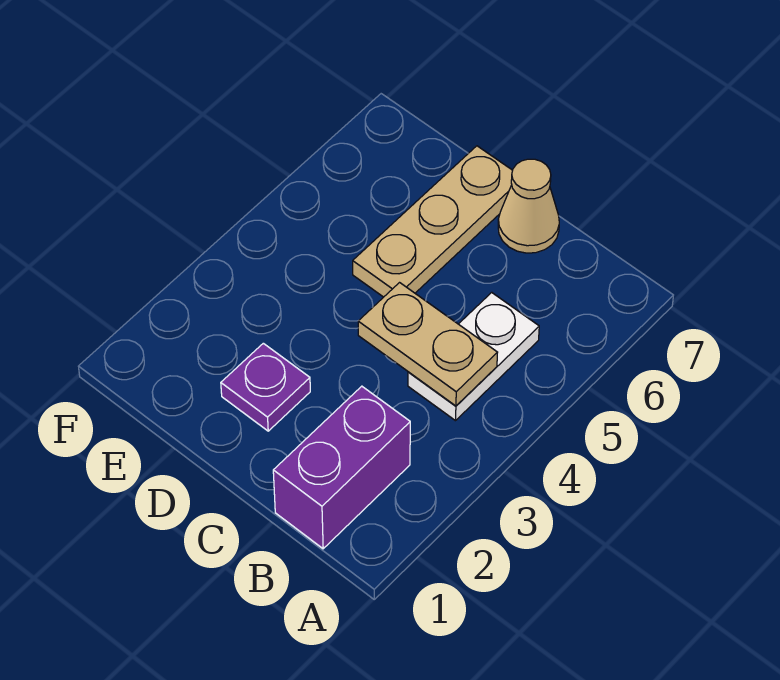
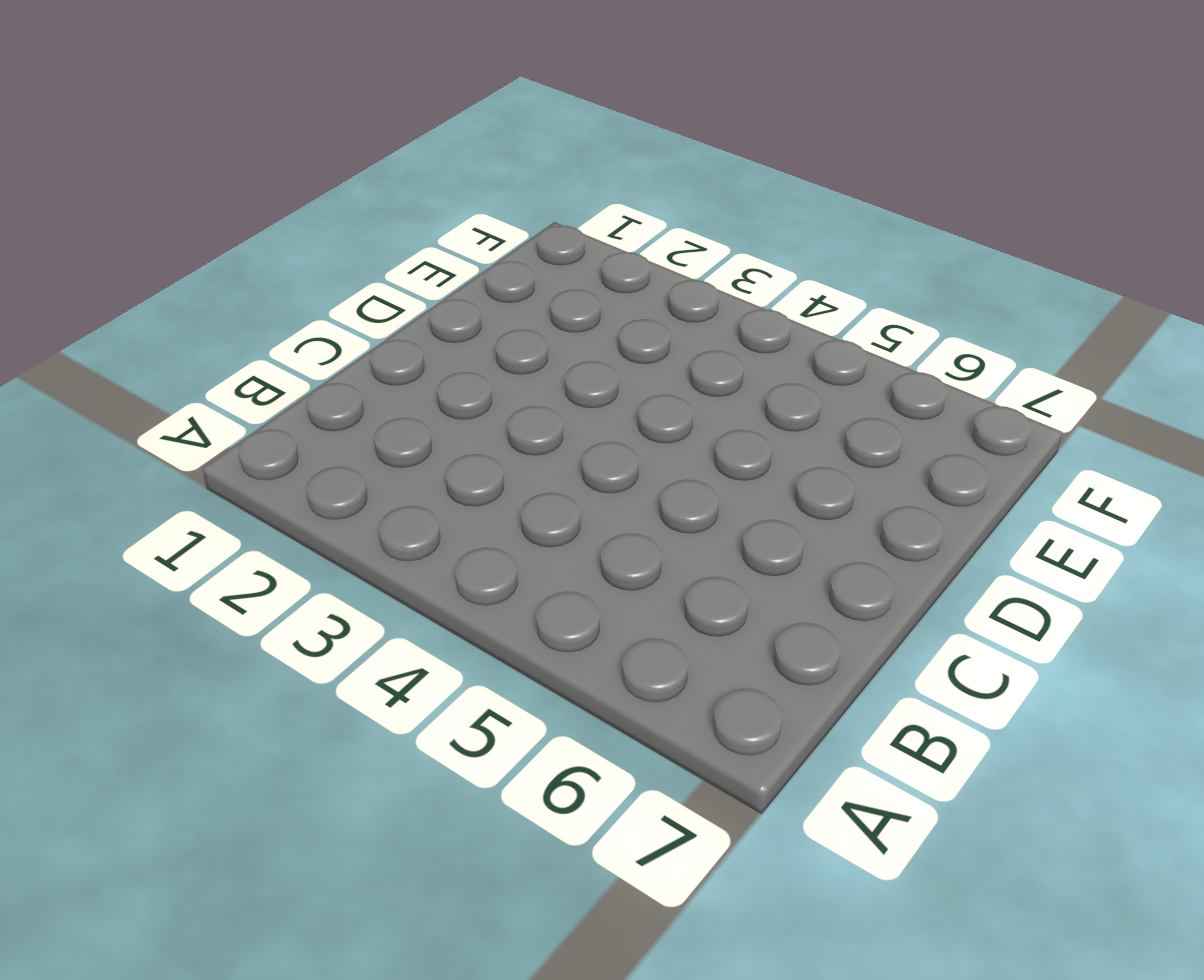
none -> purple 1x2 brick [273,386,410,549]
none -> white 1x2 plate [408,292,539,421]

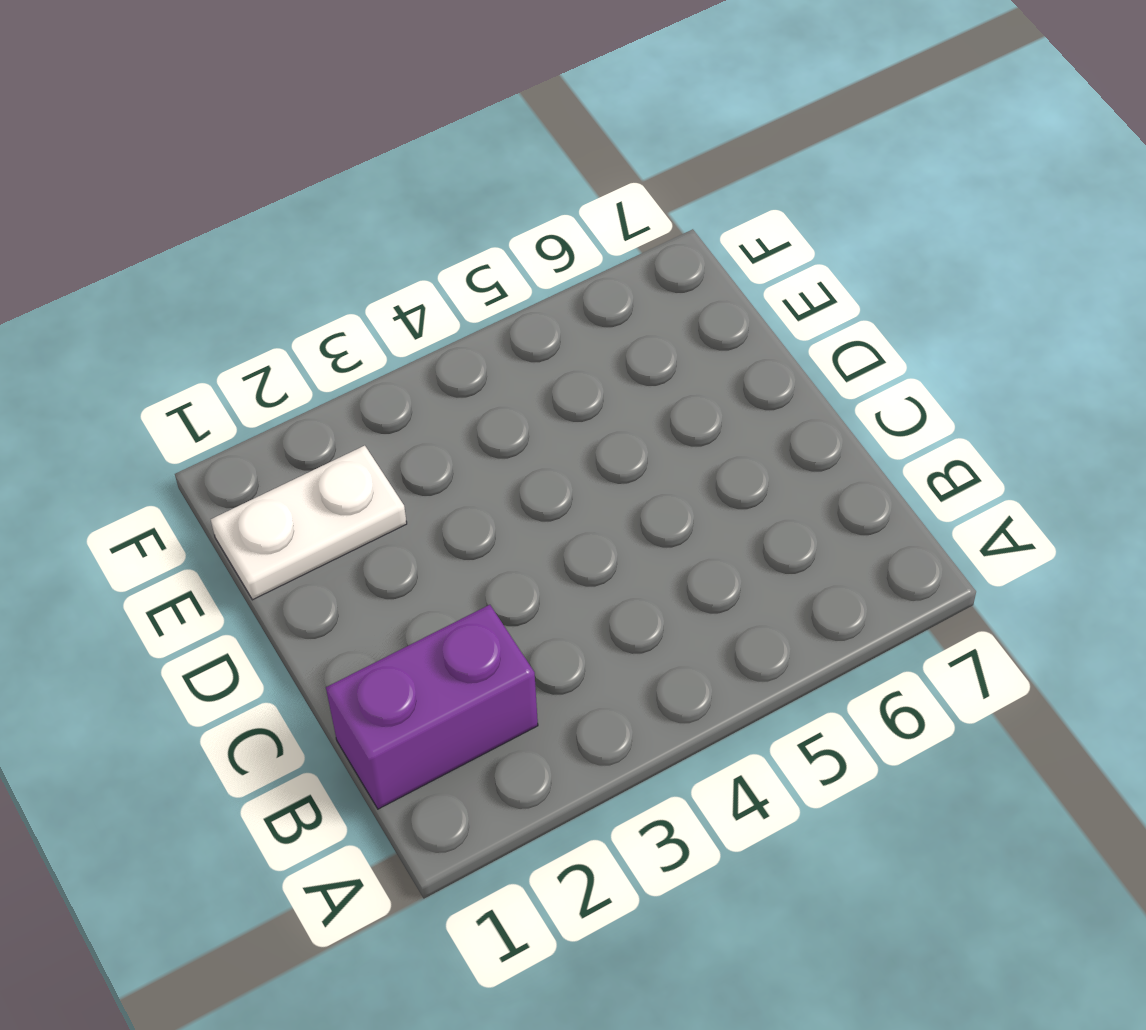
white 1x2 plate [211,446,407,600] -> white 1x2 plate moved to [408,292,539,421]
none -> tan 1x1 cone [498,159,559,253]
none -> purple 1x1 plate [221,343,310,431]

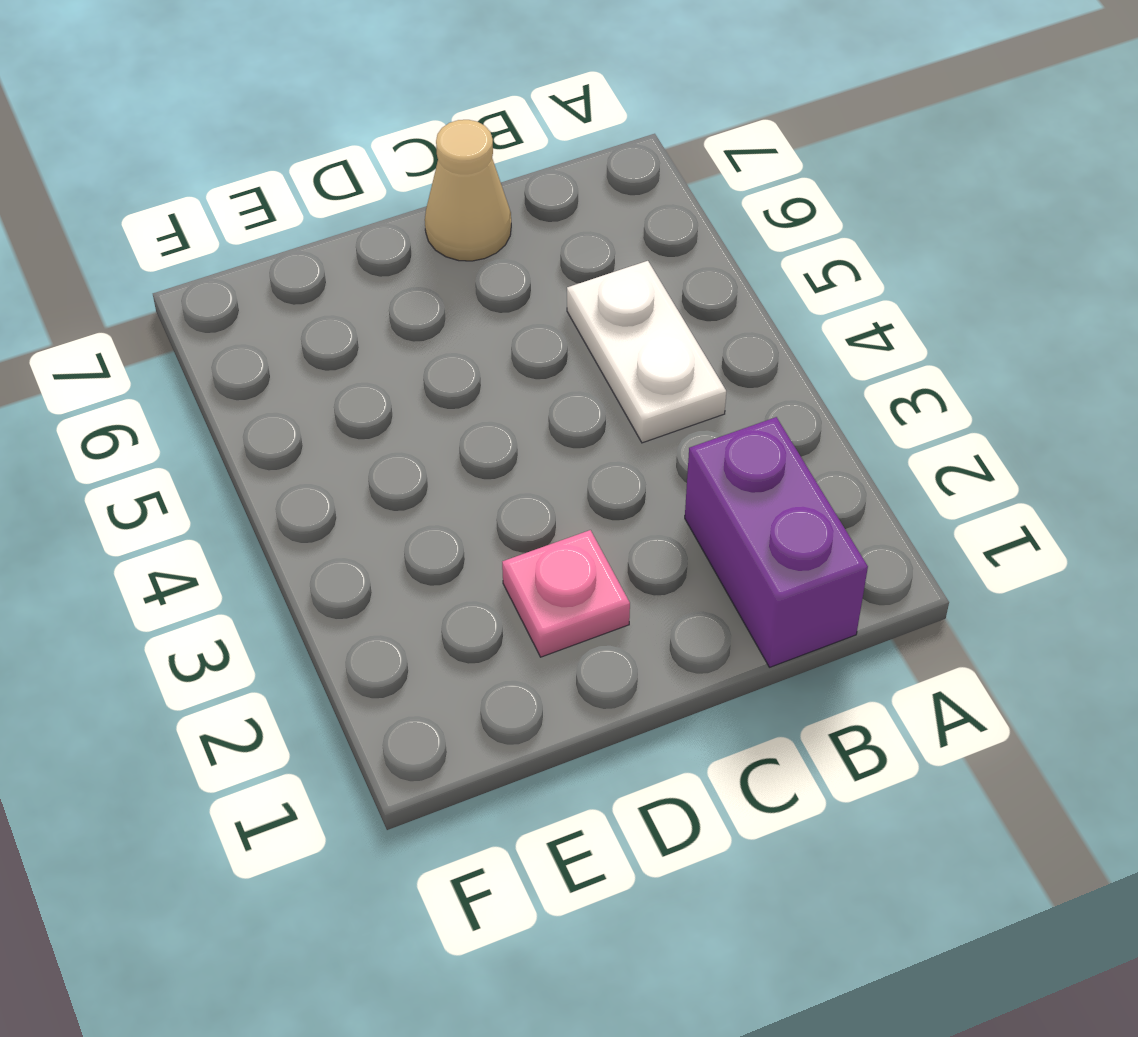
pink 1x1 plate [502,530,630,657] -> purple 1x1 plate [221,343,310,431]
none -> tan 1x3 plate [353,146,513,297]
none -> tan 1x2 plate [358,283,498,406]

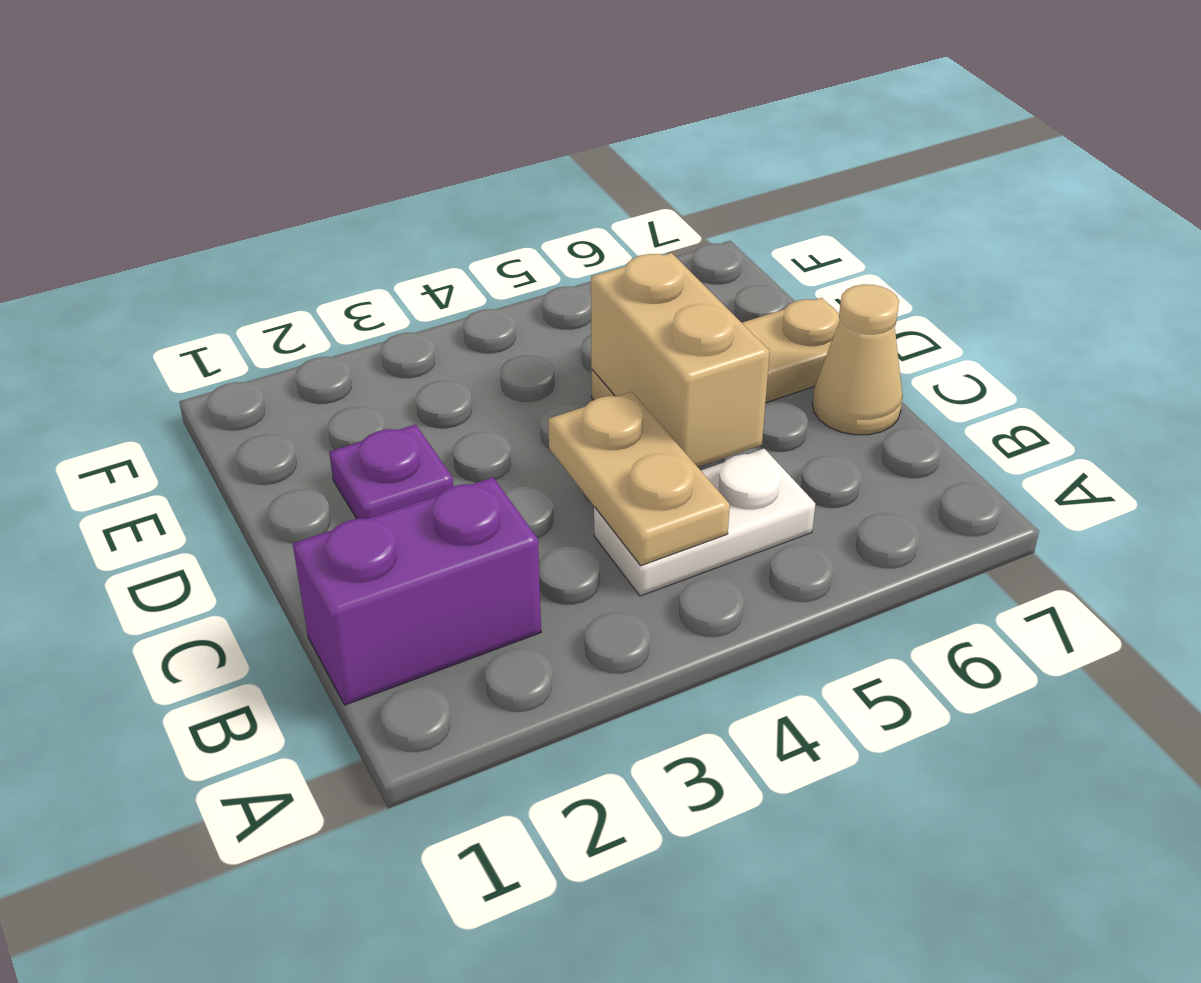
tan 1x2 brick [591,253,770,467] -> none

